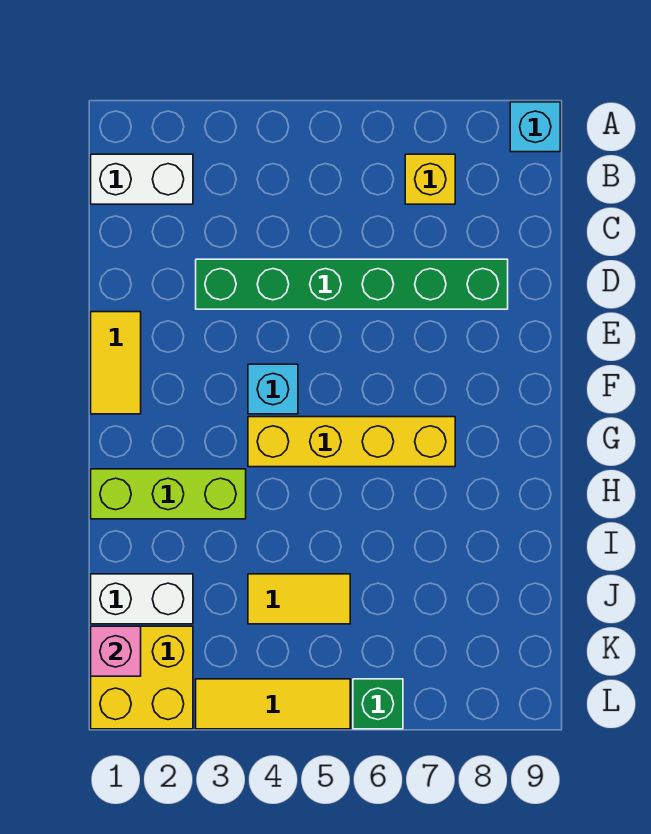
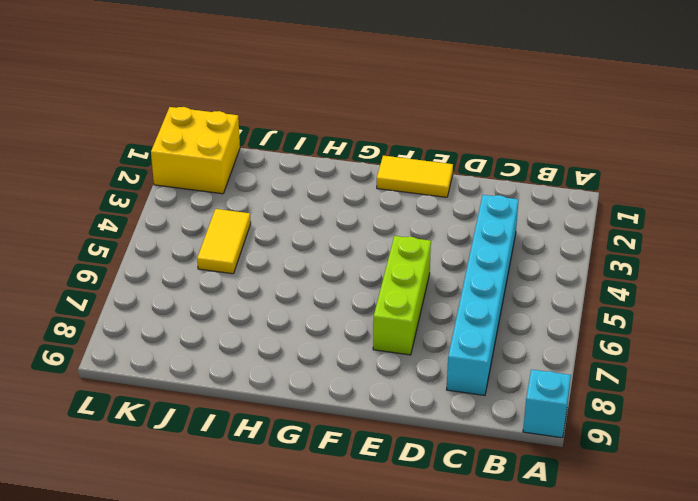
cyan 1x6 brick [446,195,519,395] -> none
lime 1x3 brick [373,236,431,355] -> lime 1x3 brick moved to [91,469,246,519]
none -> white 1x2 brick [91,154,193,204]
none -> yellow 1x1 brick [405,154,455,204]
none -> green 1x6 brick [196,259,508,309]

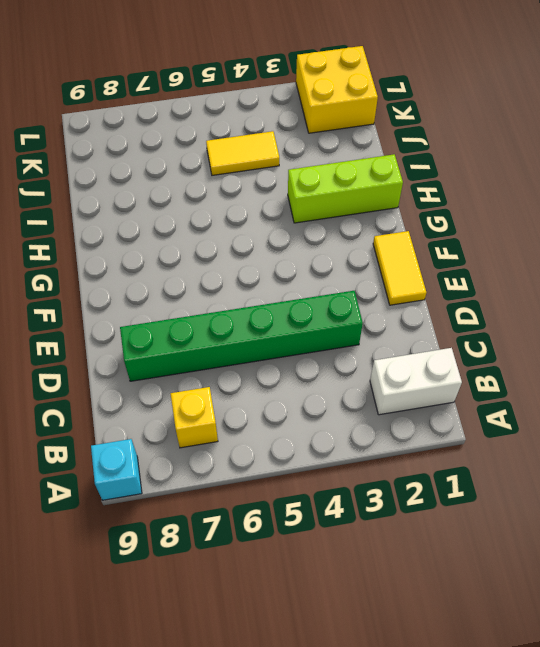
none -> cyan 1x1 brick [248,364,298,414]
none -> yellow 1x4 brick [248,417,455,467]
none -> white 1x2 brick [91,574,193,624]

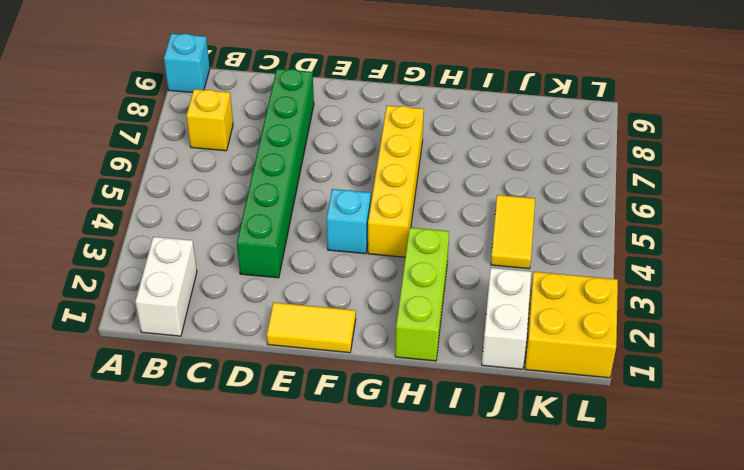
none -> yellow 1x3 tile [196,679,350,729]
none -> green 1x1 brick [353,679,403,729]
none -> pink 1x1 brick [91,626,141,676]

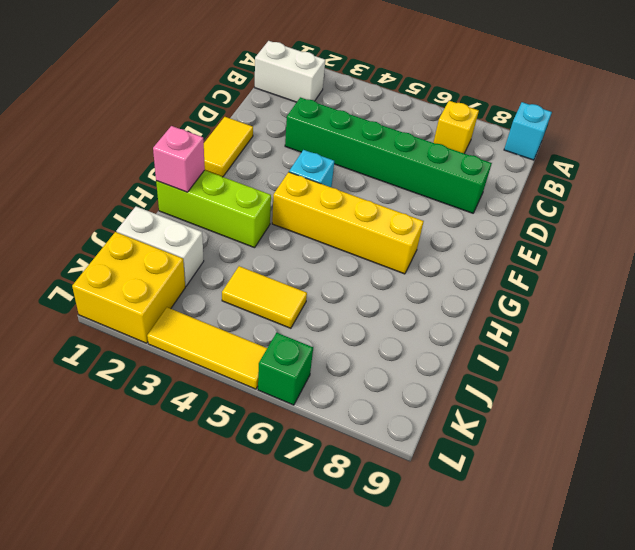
pink 1x1 brick [153,126,205,192] -> pink 1x1 brick moved to [91,626,141,676]

